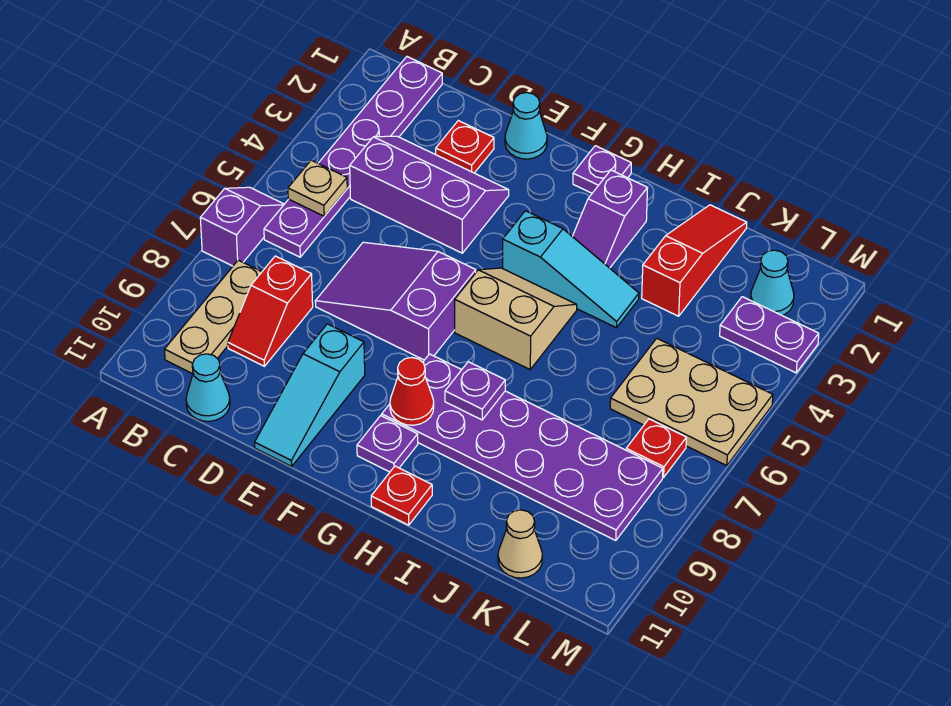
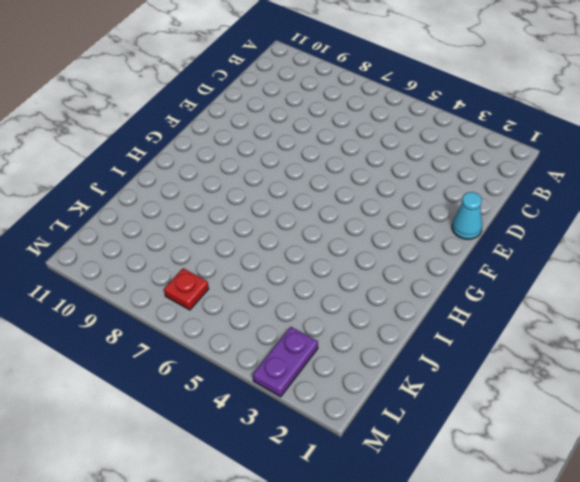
none -> purple 1x2 slope [200,187,284,266]
none -> purple 1x6 plate [264,57,442,257]
none -> tan 1x3 plate [164,260,262,374]

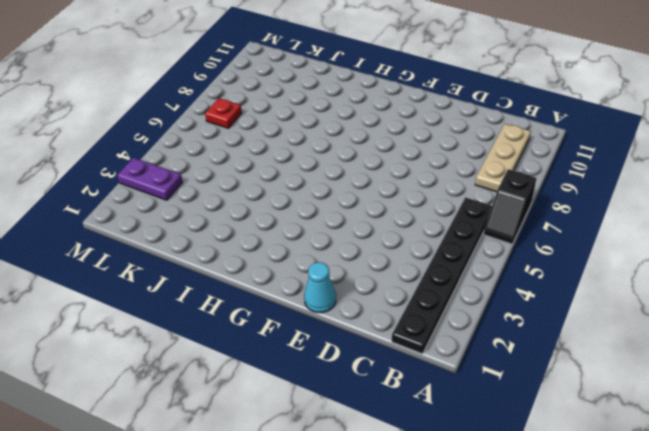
black 1x2 slope [484,169,537,244] -> purple 1x2 slope [200,187,284,266]
black 1x6 plate [392,197,492,354] -> purple 1x6 plate [264,57,442,257]
none -> purple 2x3 slope [350,136,509,253]
none -> red 1x2 slope [228,256,313,366]
none -> cyan 1x1 cone [186,354,230,421]

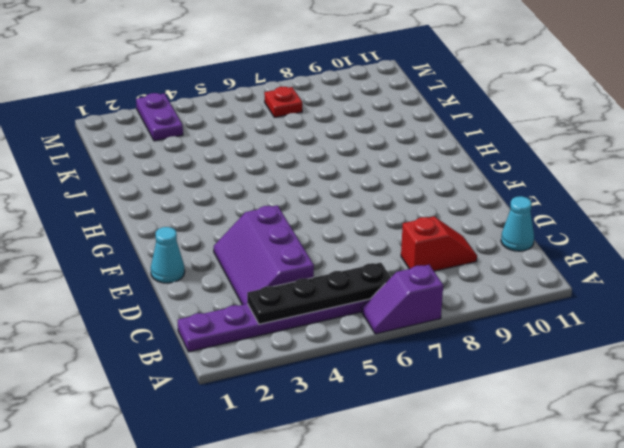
black 1x4 plate [247,263,391,324] -> tan 1x1 plate [288,160,347,216]
none -> tan 1x3 plate [164,260,262,374]
none -> red 1x1 plate [436,121,494,173]
none -> purple 2x3 slope [315,242,476,360]

